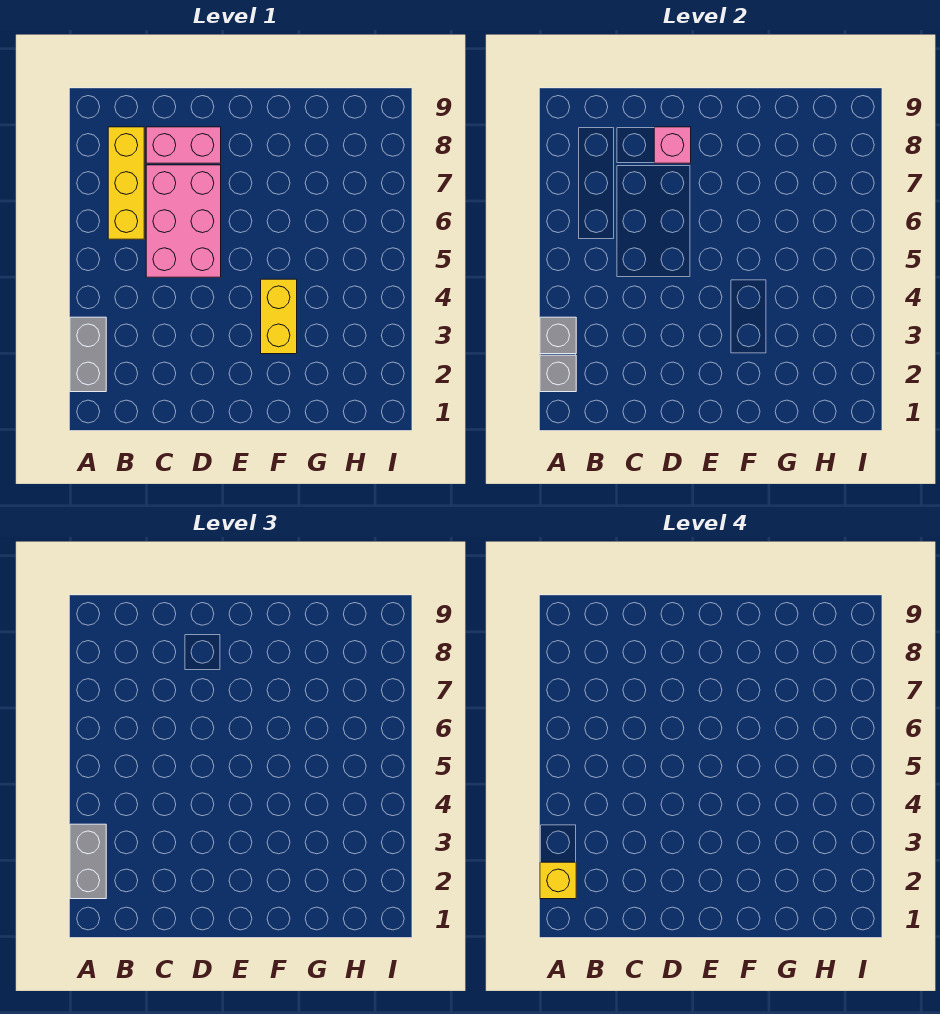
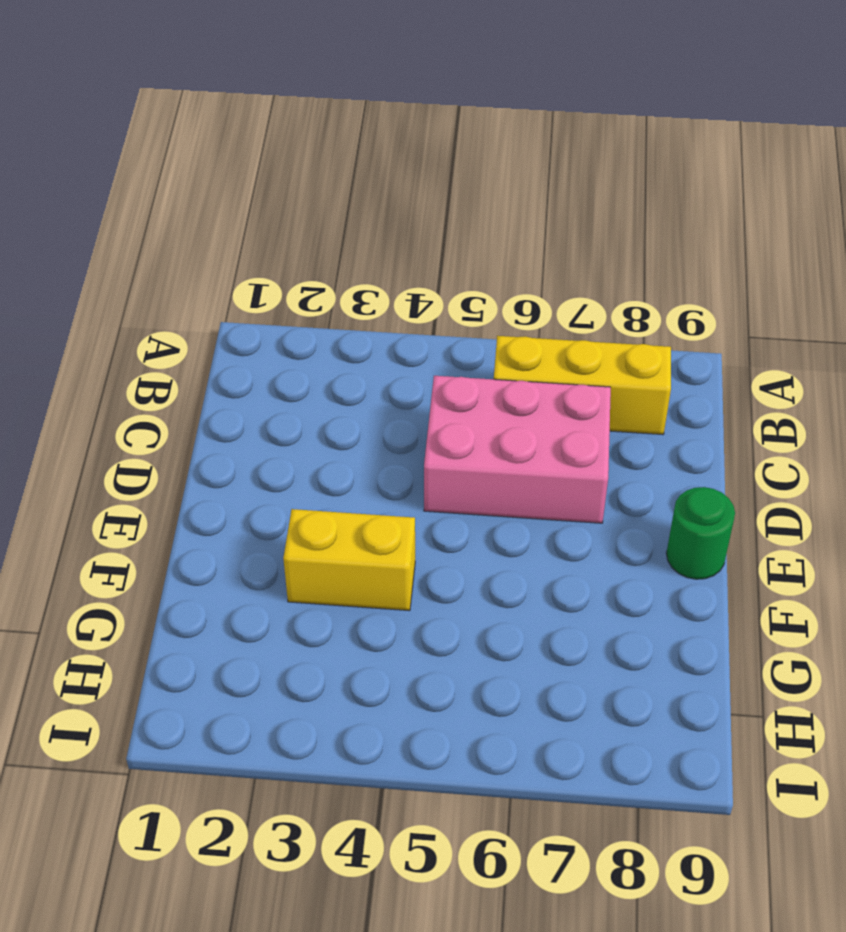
green 1x1 round brick [666,487,735,579] -> none
none -> grey 1x2 brick [70,317,106,392]
none -> pink 1x2 brick [146,127,221,163]

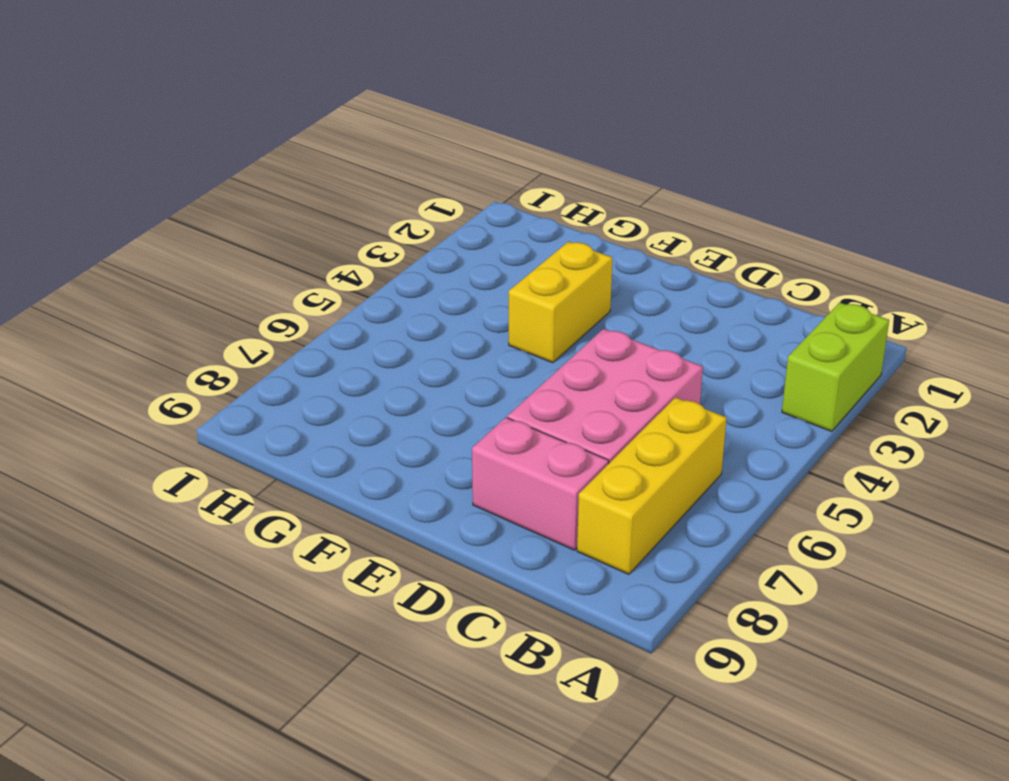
lime 1x2 brick [782,303,889,432] -> grey 1x2 brick [70,317,106,392]
none -> grey 1x1 brick [540,355,576,392]
none -> grey 1x1 brick [540,317,576,354]

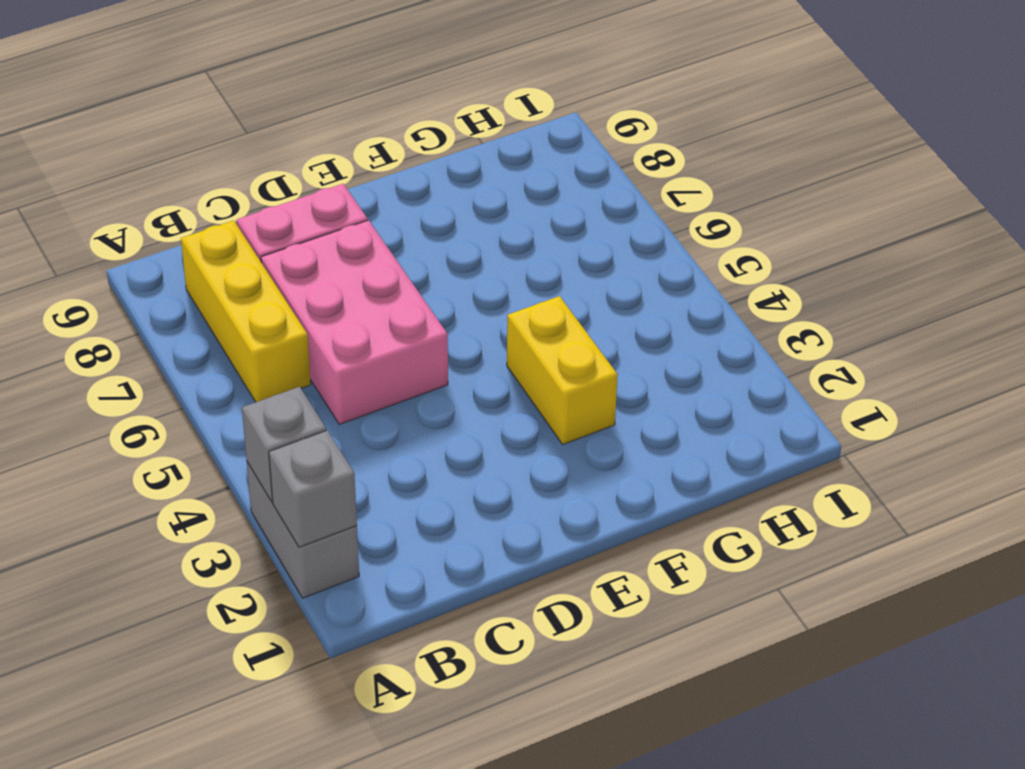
none -> pink 1x1 brick [654,127,691,163]
none -> grey 1x2 brick [70,824,106,899]

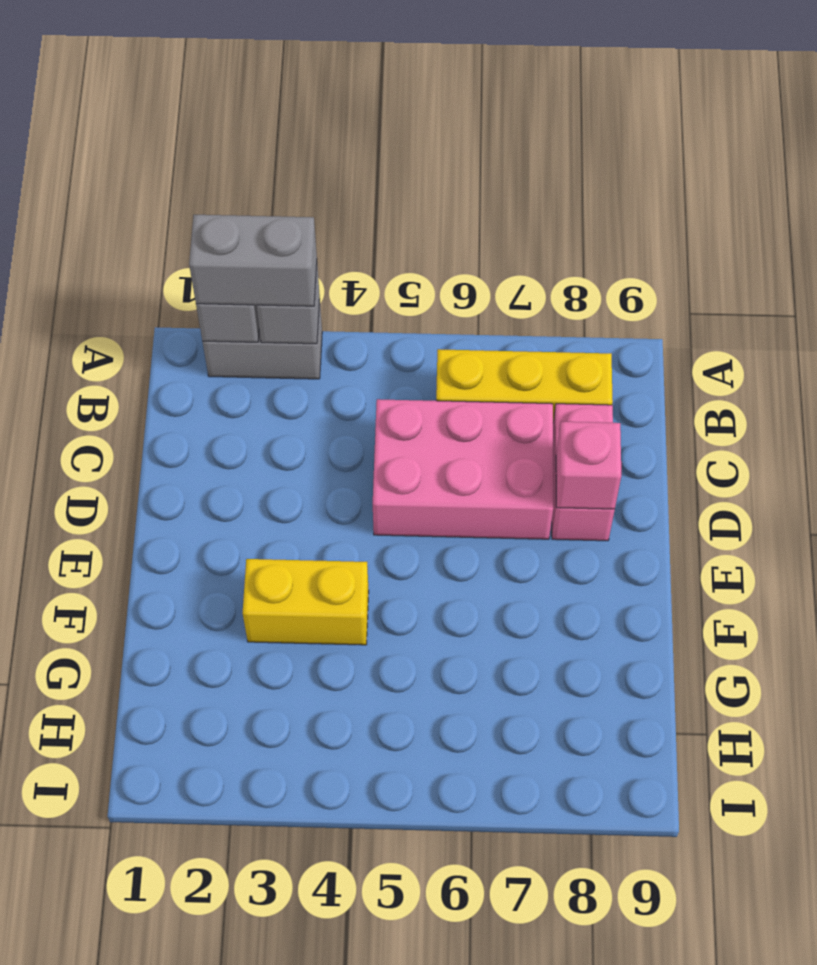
none -> yellow 1x1 brick [540,862,576,899]

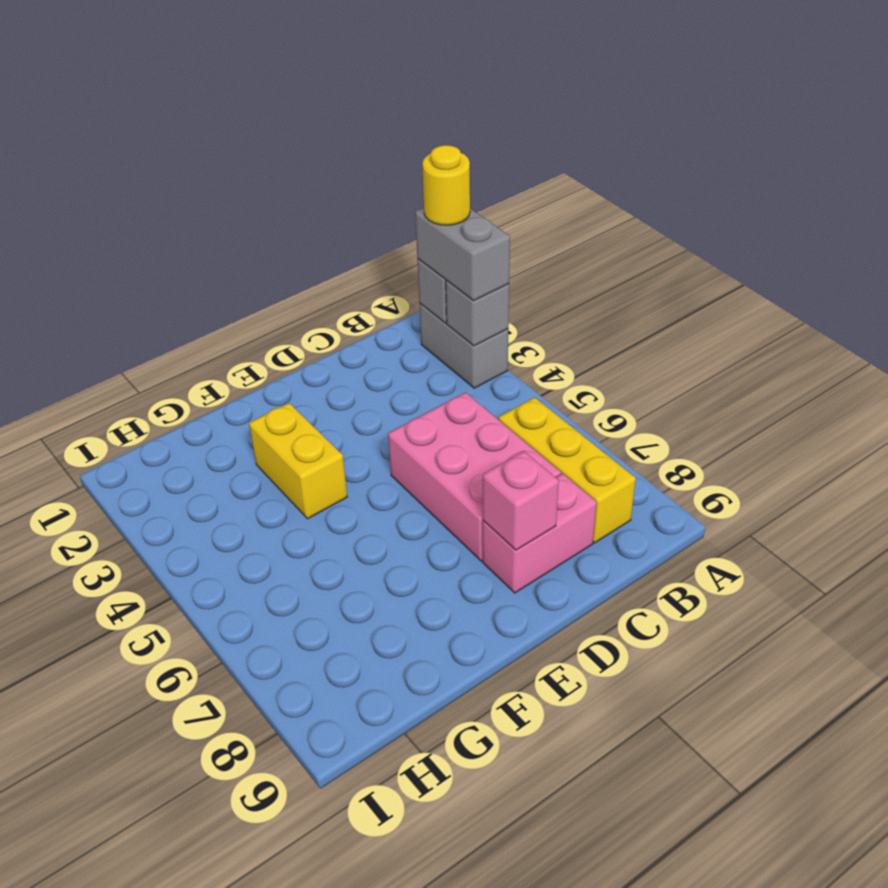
yellow 1x1 round brick [422,145,470,225] -> yellow 1x1 brick [540,862,576,899]

